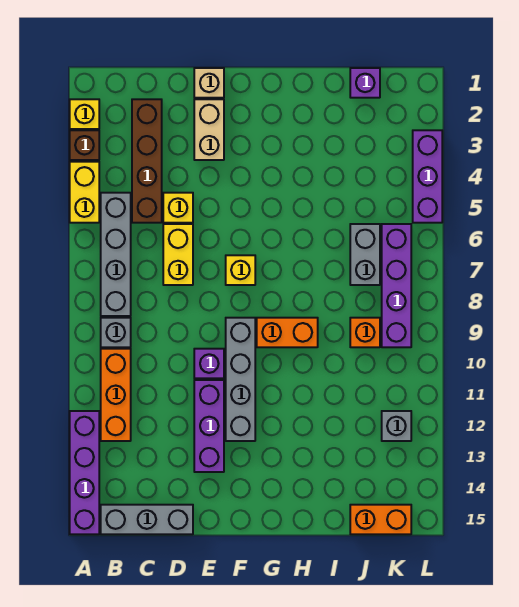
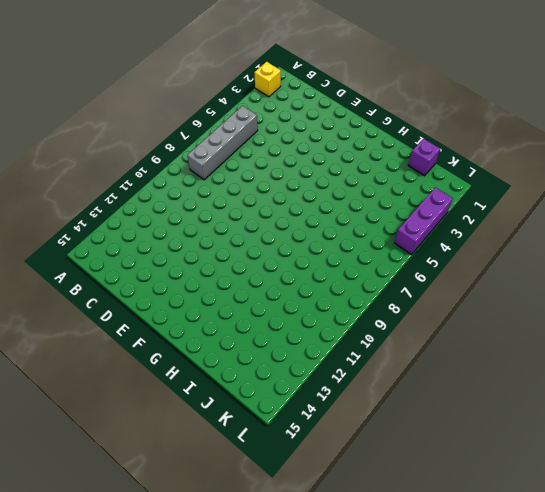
none -> brown 1x1 brick [70,130,99,160]
none -> yellow 1x2 brick [70,162,99,223]
none -> purple 1x4 brick [70,411,99,534]

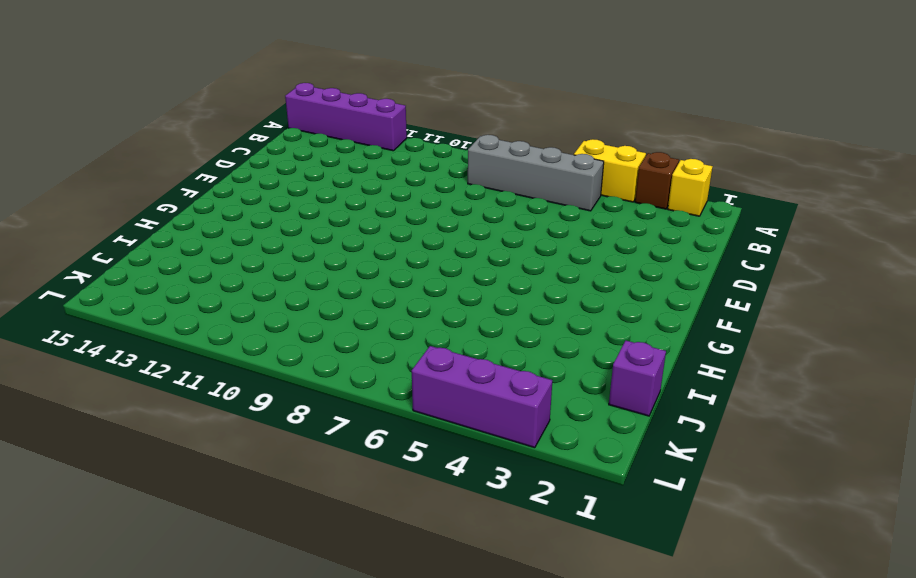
none -> grey 1x1 brick [101,318,131,347]
none -> orange 1x3 brick [101,349,131,441]
none -> grey 1x3 brick [101,505,193,534]

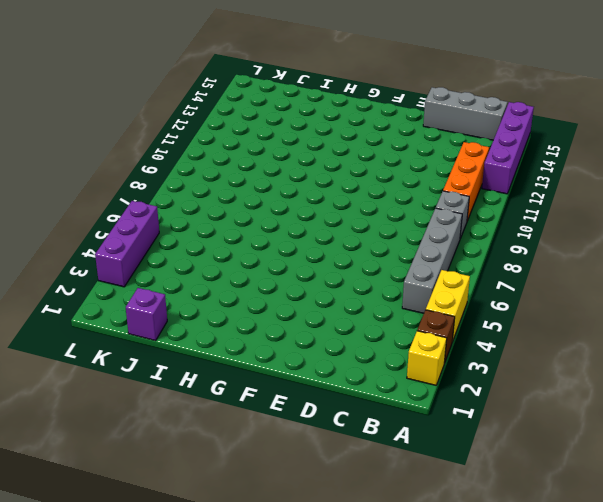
none -> brown 1x4 brick [132,99,162,223]
none -> yellow 1x1 brick [163,193,193,223]
none -> yellow 1x2 brick [163,224,193,285]

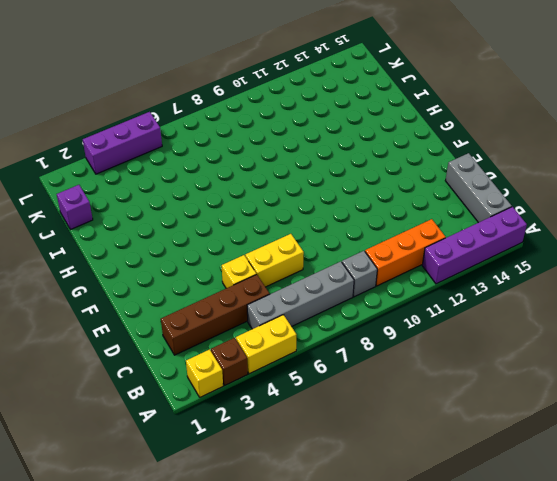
none -> tan 1x1 brick [194,68,224,98]
none -> tan 1x2 brick [194,99,224,160]
none -> purple 1x1 brick [194,349,224,378]

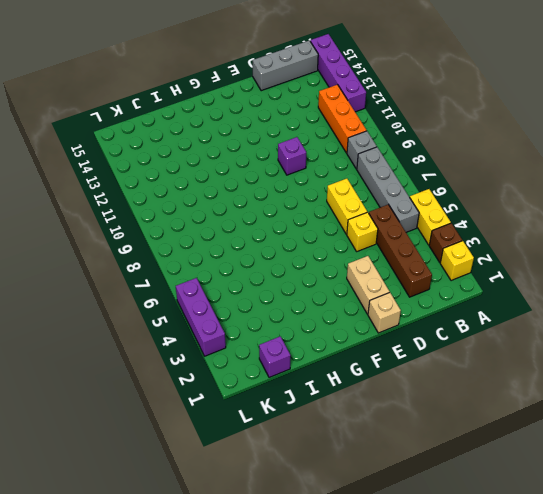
none -> purple 1x3 brick [194,380,224,472]
none -> yellow 1x1 brick [226,255,255,285]
none -> grey 1x4 brick [226,318,255,441]

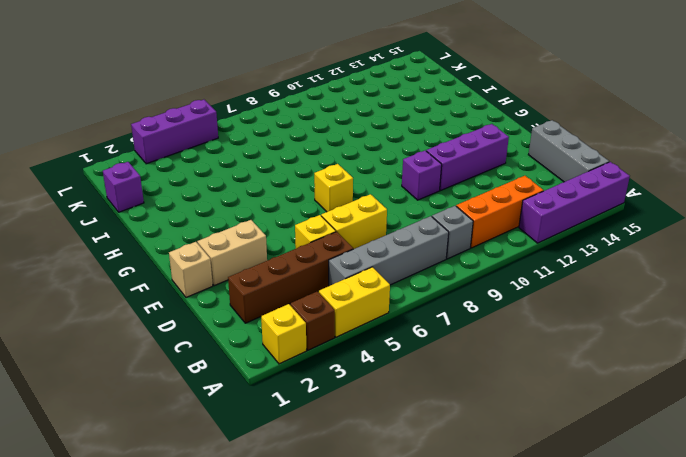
none -> grey 1x4 brick [226,318,255,441]
none -> orange 1x2 brick [257,318,318,347]
none -> grey 1x2 brick [350,224,380,285]

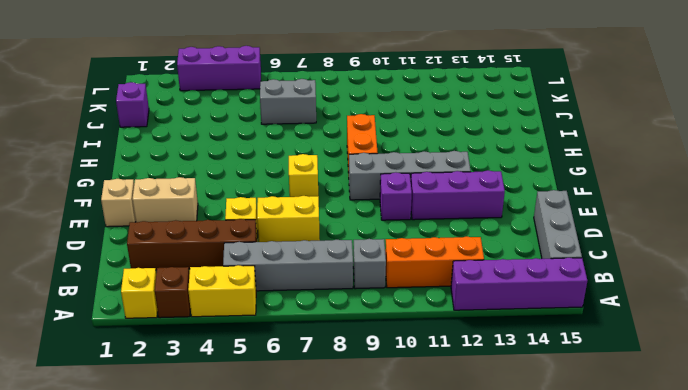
none -> orange 1x1 brick [350,318,380,347]
none -> orange 1x2 brick [350,505,411,534]
none -> purple 1x4 brick [382,224,411,347]

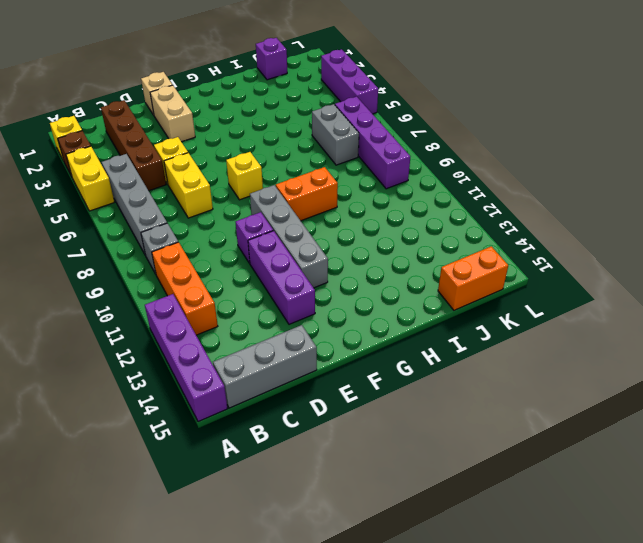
none -> orange 1x1 brick [350,318,380,347]
none -> grey 1x1 brick [382,411,411,441]

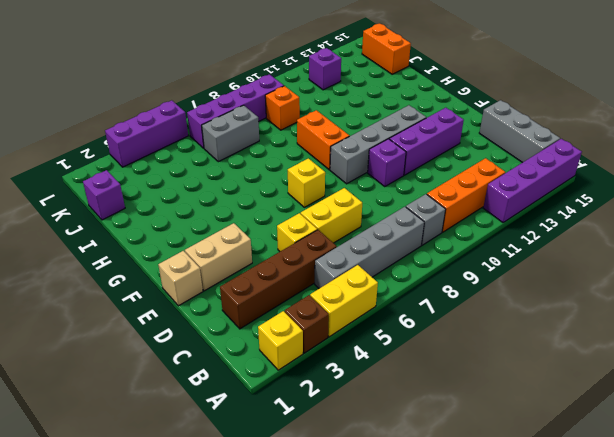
purple 1x1 brick [309,48,341,90] -> grey 1x1 brick [382,411,411,441]

